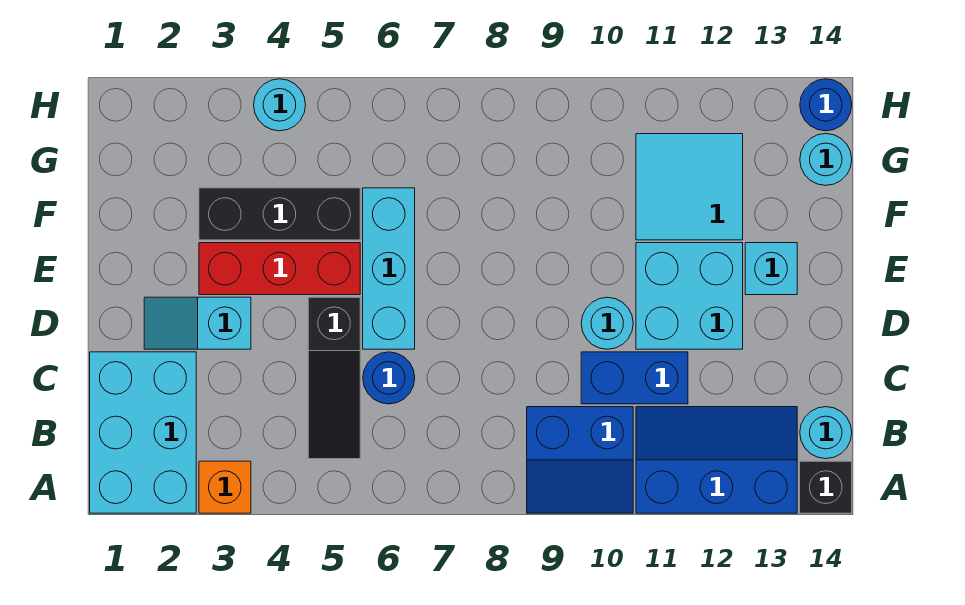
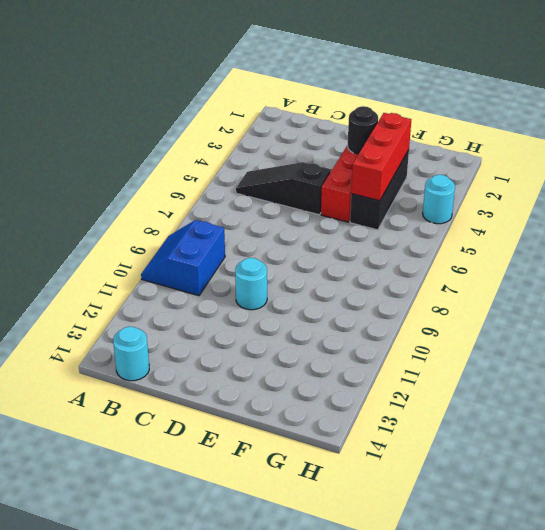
black 1x1 round brick [348,106,378,155] -> none
red 1x3 brick [351,113,411,201] -> none
none -> cyan 2x3 brick [90,352,196,513]
none -> orange 1x1 brick [199,461,251,513]
none -> blue 2x3 slope [636,407,797,513]

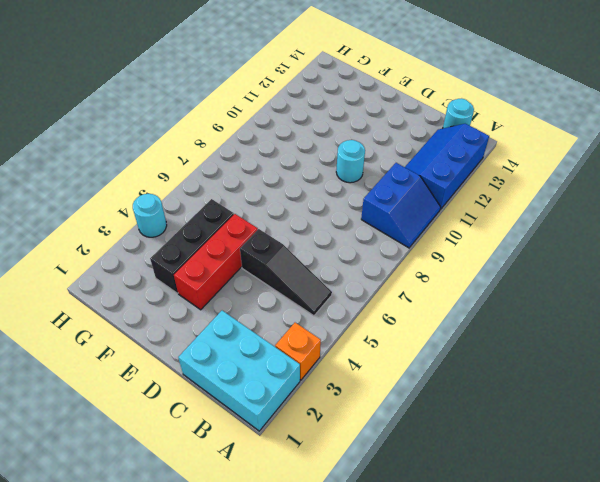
none -> black 1x1 brick [800,461,852,513]
none -> blue 1x1 round brick [363,352,415,404]
none -> blue 1x2 brick [581,352,688,404]

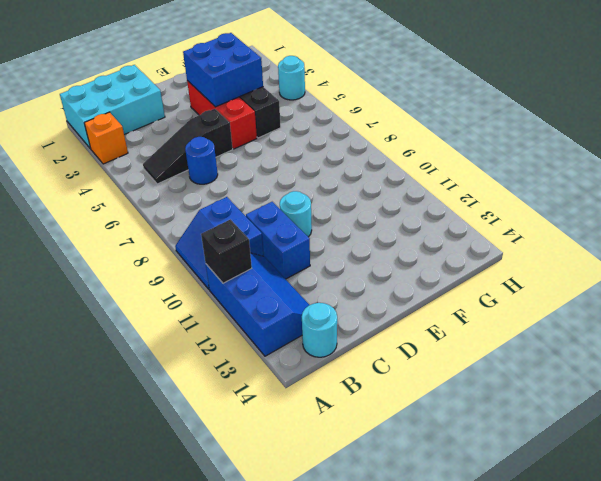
black 1x1 brick [201,219,252,283] -> black 1x1 brick moved to [800,461,852,513]
blue 2x2 brick [183,33,263,107] -> none
none -> cyan 1x2 slope [144,297,251,349]
none -> cyan 1x3 brick [363,188,415,349]
none -> cyan 2x2 brick [636,243,743,349]

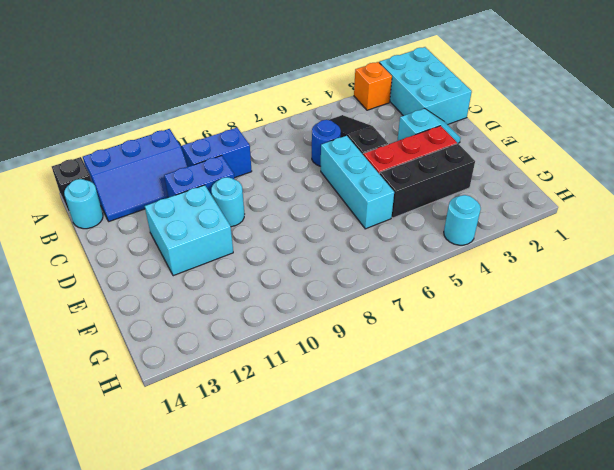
none -> cyan 1x1 brick [745,243,797,295]
none -> cyan 2x2 tile [636,134,743,240]
none -> cyan 1x1 round brick [800,134,852,185]

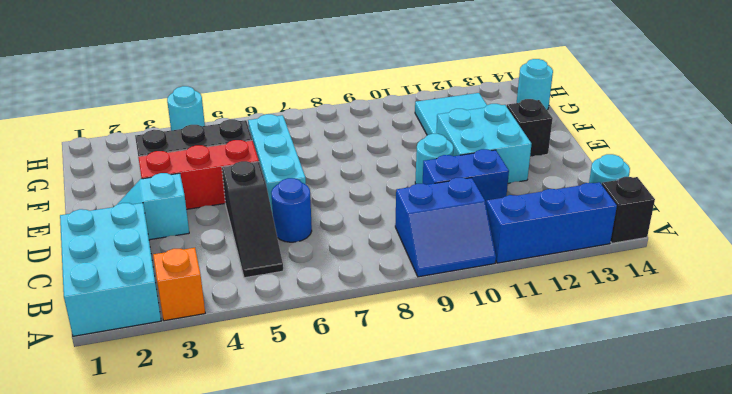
black 1x1 brick [507,99,553,157] -> cyan 1x1 brick [745,243,797,295]
none -> blue 1x1 round brick [800,79,852,131]

